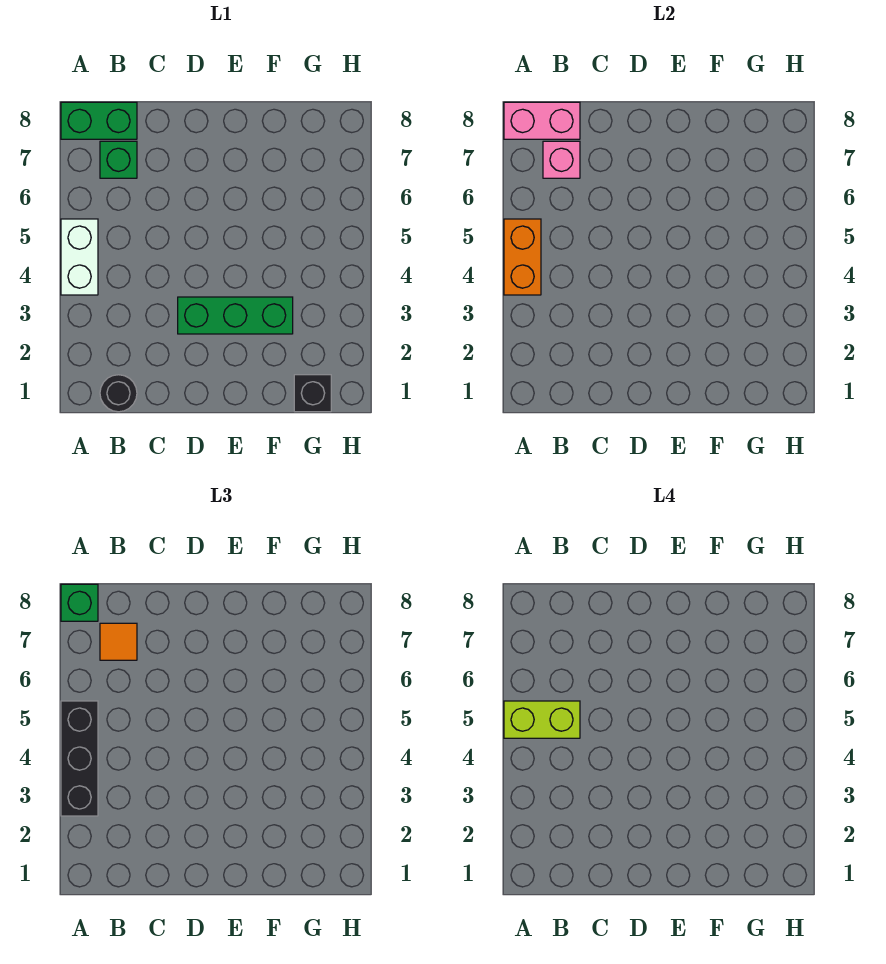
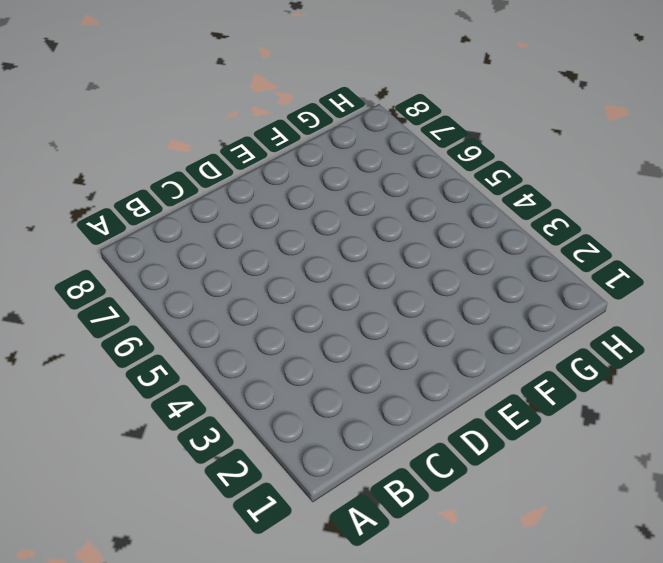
none -> white 1x2 brick [61,219,98,295]
none -> green 1x2 brick [61,102,137,139]
none -> black 1x1 round brick [100,375,137,412]

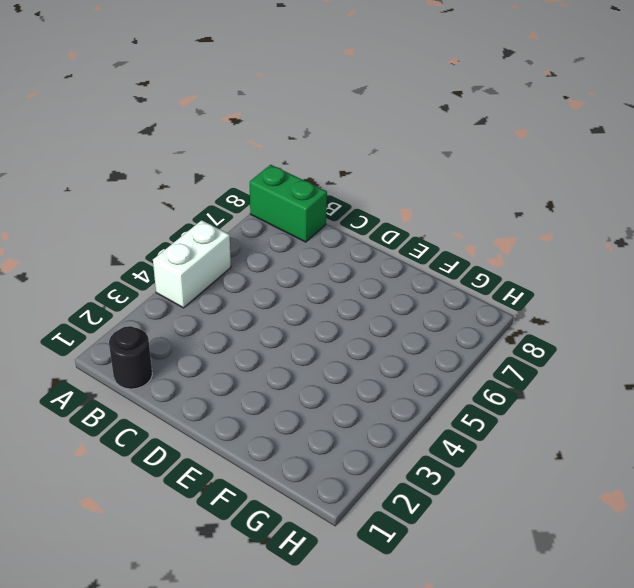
none -> green 1x1 brick [100,141,137,178]
none -> green 1x3 brick [178,297,293,334]
none -> black 1x1 brick [294,375,331,412]

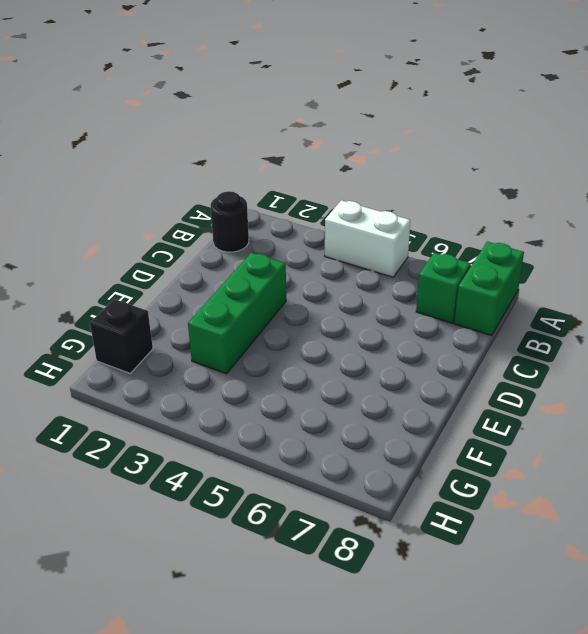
none -> orange 1x2 brick [504,219,541,295]
none -> pink 1x2 brick [504,102,580,139]
none -> pink 1x1 brick [543,141,580,178]

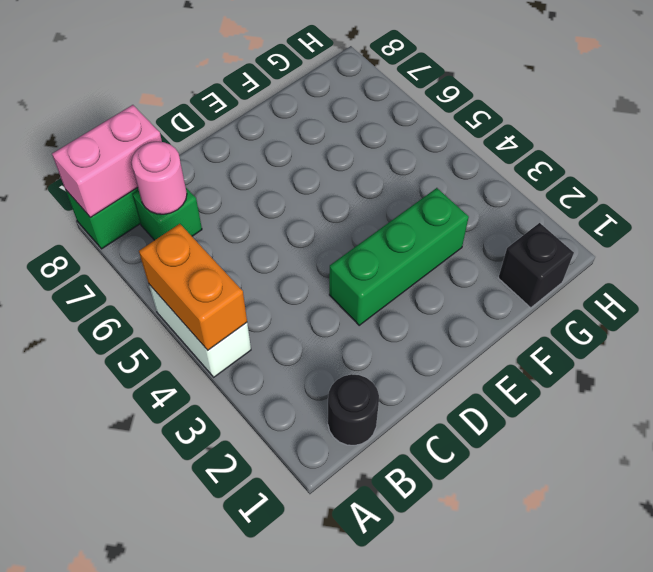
pink 1x1 round brick [132,142,187,214] -> pink 1x1 brick [543,141,580,178]
none -> black 1x3 brick [61,701,98,816]
none -> green 1x1 brick [61,584,98,621]
none -> orange 1x1 tile [100,623,137,660]

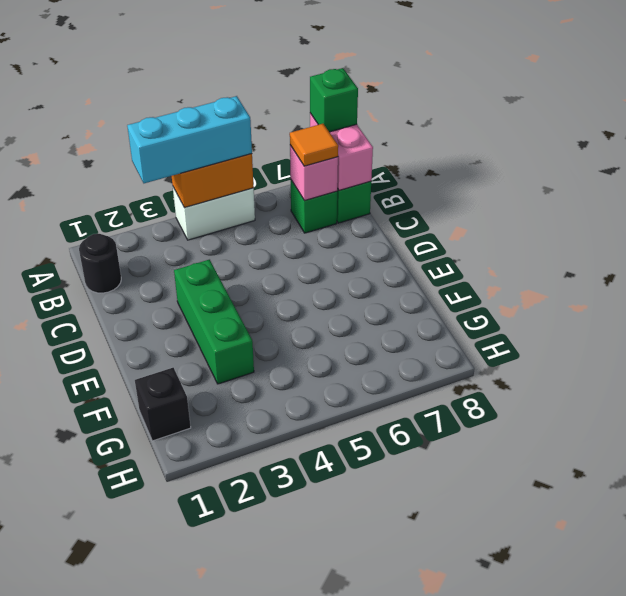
cyan 1x3 brick [127,96,252,183] -> black 1x3 brick [61,701,98,816]
none -> lime 1x2 brick [504,701,580,738]

